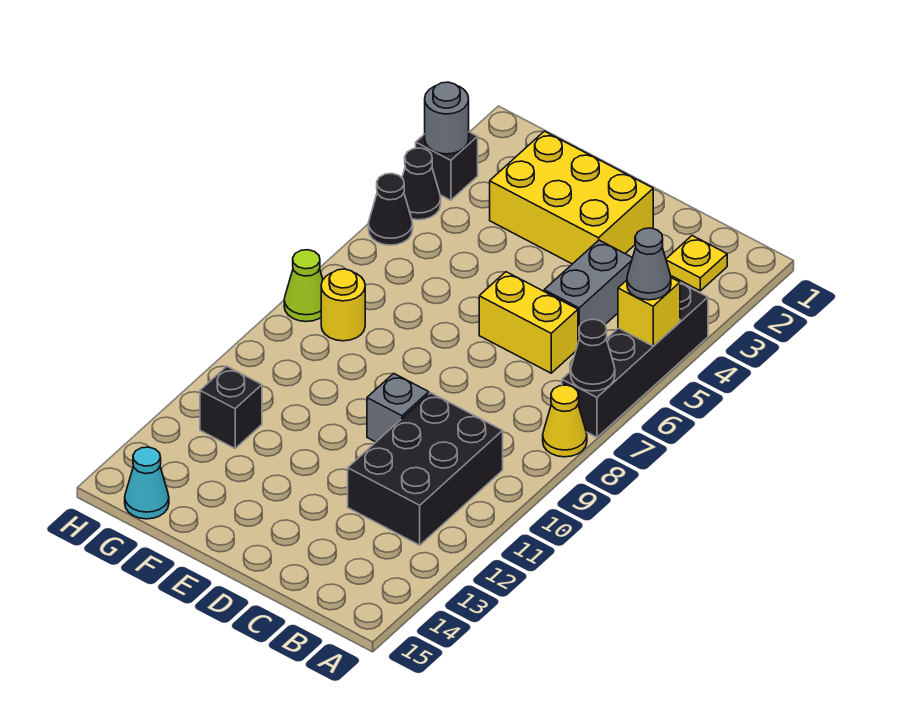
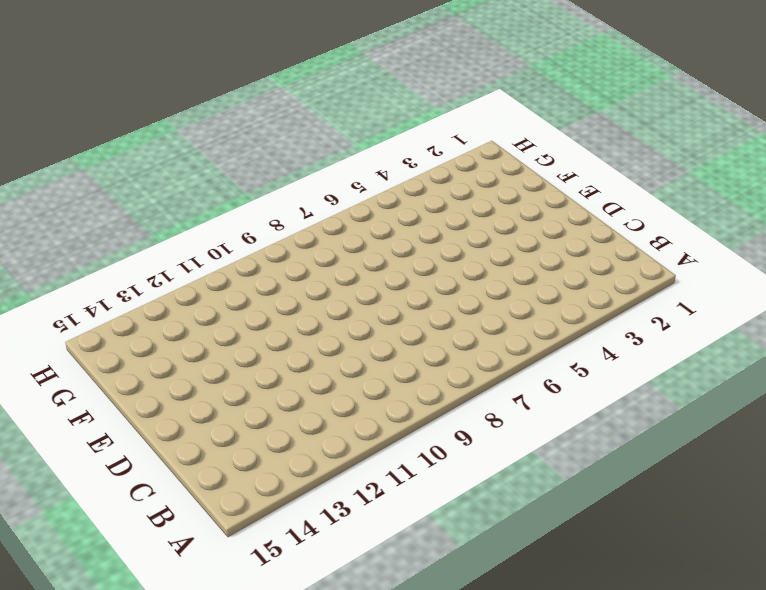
none -> black 1x4 brick [562,283,708,437]
none -> yellow 1x1 cone [543,385,587,457]
none -> yellow 1x1 plate [666,236,727,291]

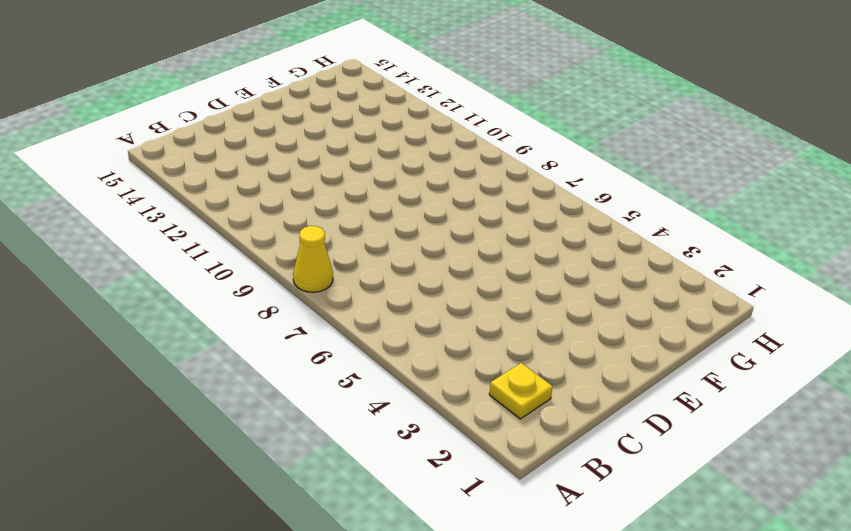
none -> black 1x4 brick [562,283,708,437]
none -> black 2x3 brick [348,393,503,545]
none -> grey 1x2 brick [544,240,632,342]

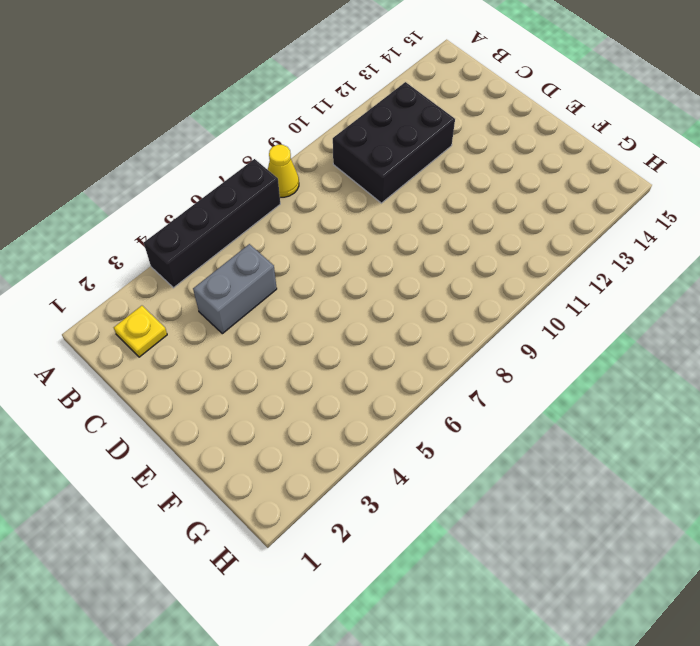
none -> yellow 1x2 brick [479,272,578,373]
none -> yellow 2x3 brick [490,131,653,264]
none -> grey 1x1 brick [367,373,429,442]

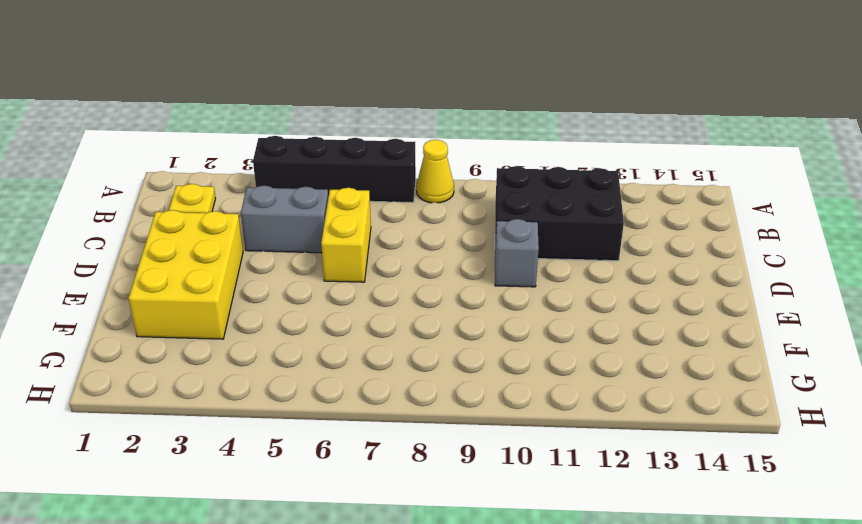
none -> yellow 1x1 round brick [321,269,365,341]
none -> black 1x1 brick [200,366,262,448]
none -> cyan 1x1 cone [125,447,169,519]

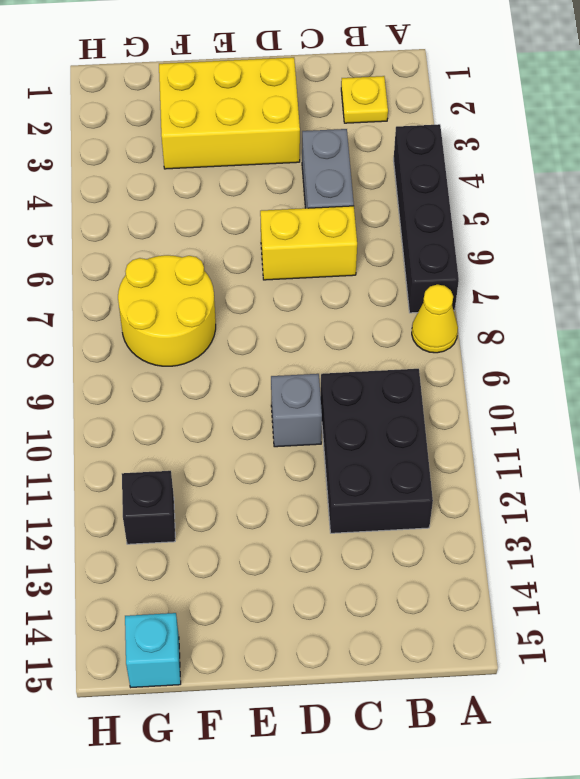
yellow 2x2 round brick [118,255,216,366] -> yellow 1x1 round brick [321,269,365,341]
cyan 1x1 brick [125,613,181,687] -> cyan 1x1 cone [125,447,169,519]
none -> black 1x1 brick [416,132,478,200]
none -> black 1x1 cone [402,148,441,220]
none -> black 1x1 cone [368,174,413,245]

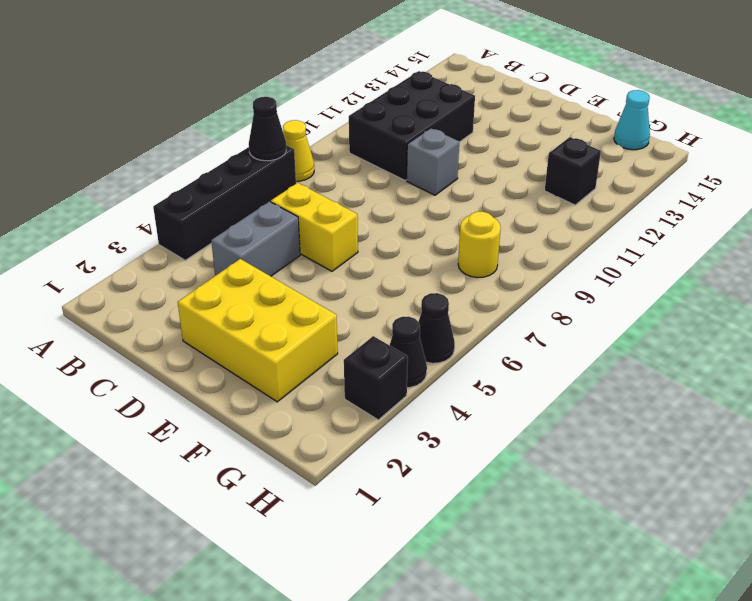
none -> yellow 1x1 plate [666,236,727,291]
none -> lime 1x1 cone [284,250,323,322]
none -> yellow 1x1 brick [618,278,680,346]

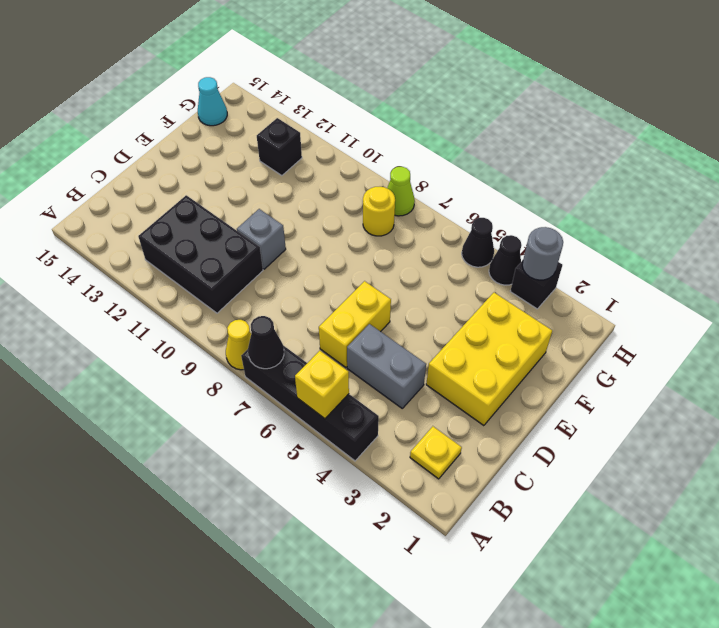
none -> grey 1x1 cone [627,228,671,300]

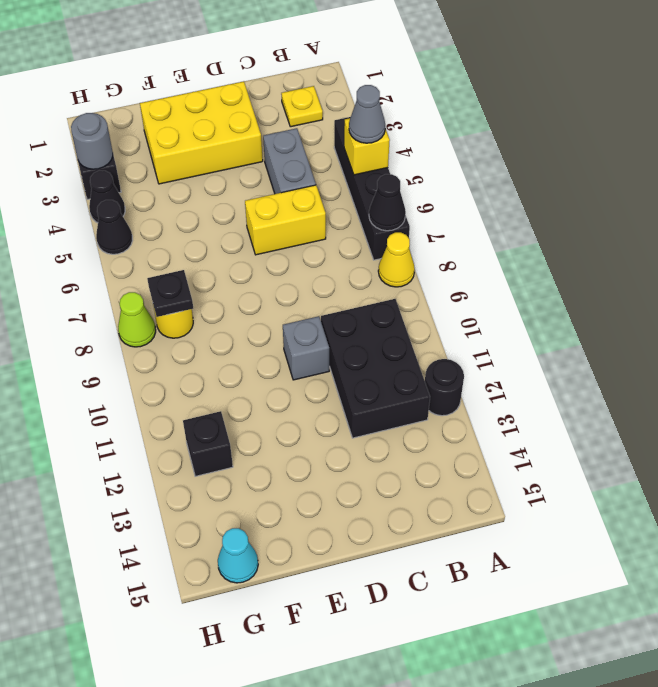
black 1x1 round brick [425,359,464,416] -> none
black 1x1 plate [147,270,193,317] -> none

